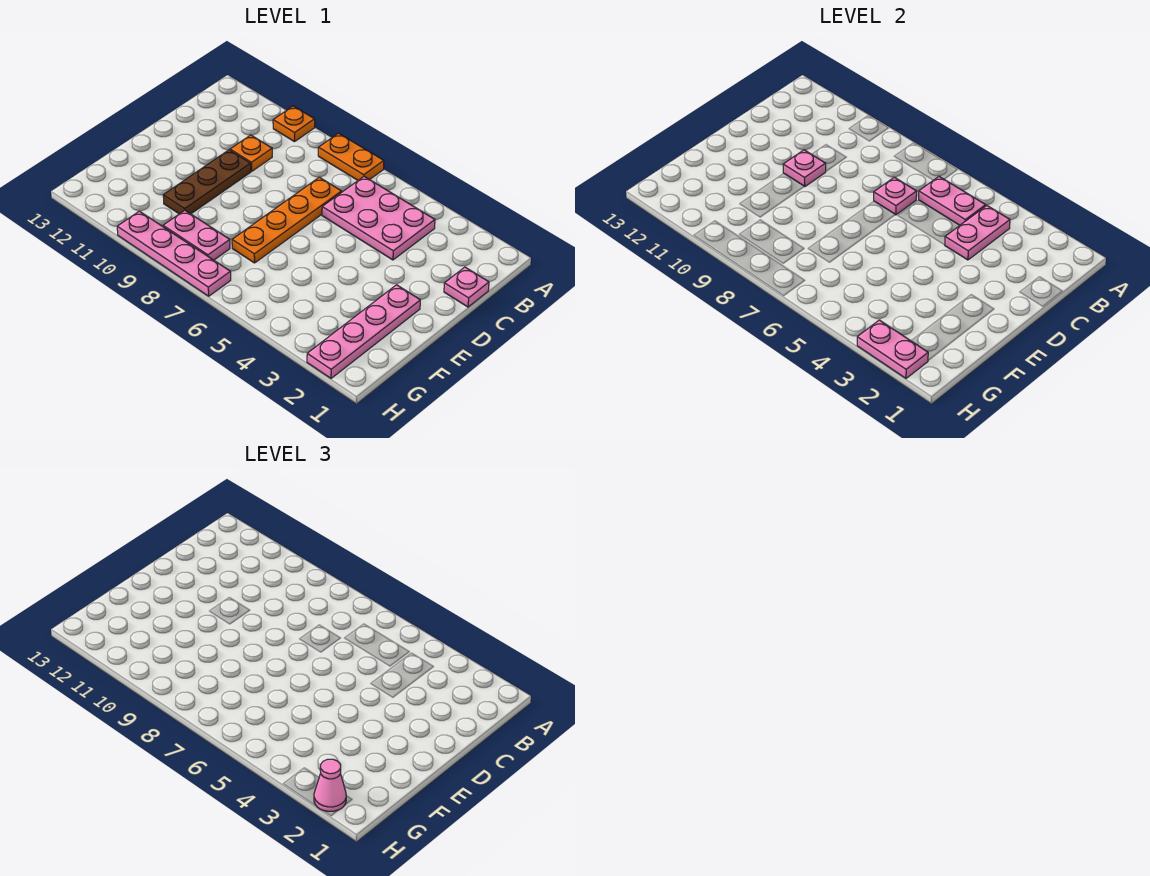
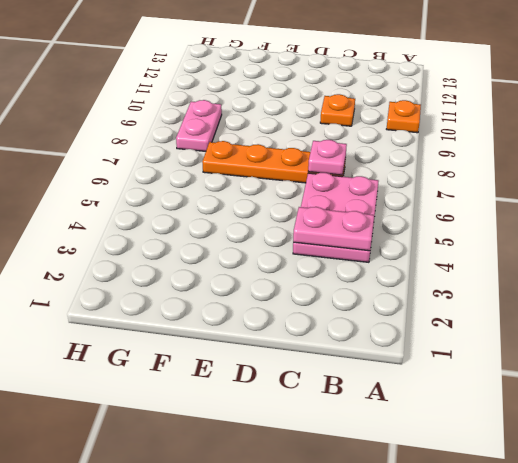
none -> orange 1x2 plate [318,133,384,180]
none -> pink 1x1 plate [444,267,489,307]
none -> brown 1x3 plate [163,150,251,214]

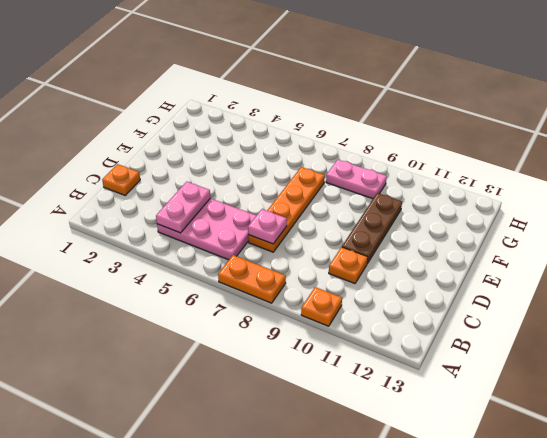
orange 1x1 plate [102,164,140,195] -> pink 1x1 plate [444,267,489,307]
none -> pink 1x4 plate [307,285,420,378]
none -> pink 1x4 plate [117,211,231,296]
none -> pink 1x2 plate [919,177,986,225]

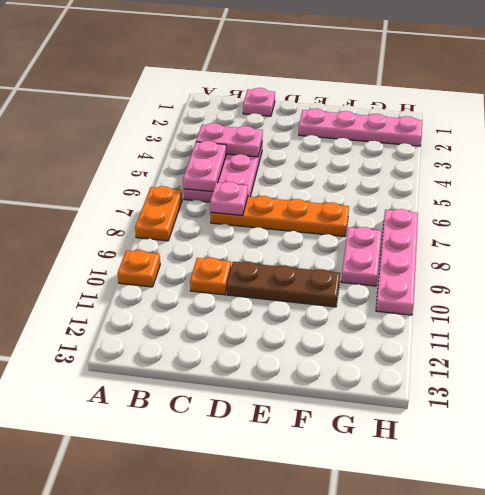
none -> pink 1x1 plate [783,150,826,187]
none -> pink 1x2 plate [857,320,928,378]
none -> pink 1x1 cone [314,759,346,812]

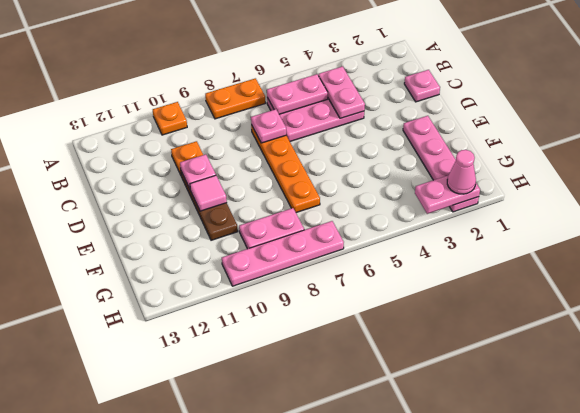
pink 1x1 tile [190,175,227,211] -> none

